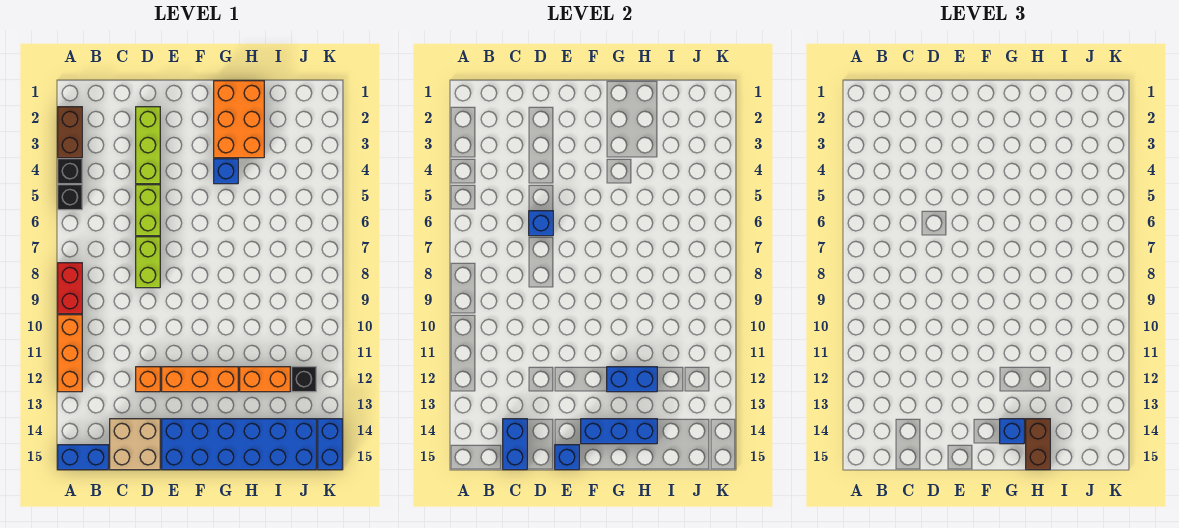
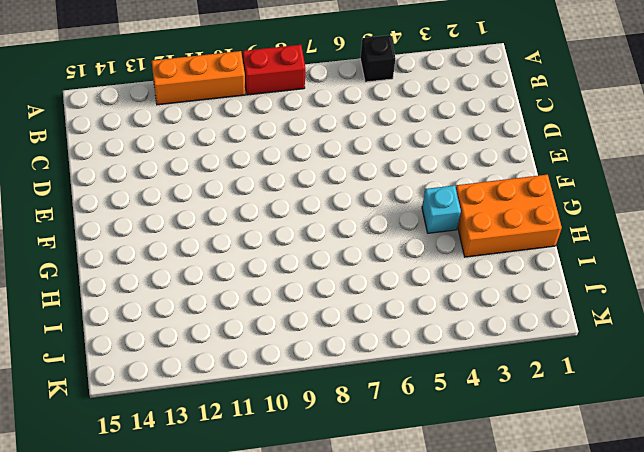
cyan 1x1 brick [422,185,461,233] -> blue 1x1 brick [214,159,238,184]
none -> brown 1x2 brick [58,107,82,158]
none -> black 1x1 brick [58,159,82,184]
none -> blue 1x2 brick [58,445,108,470]

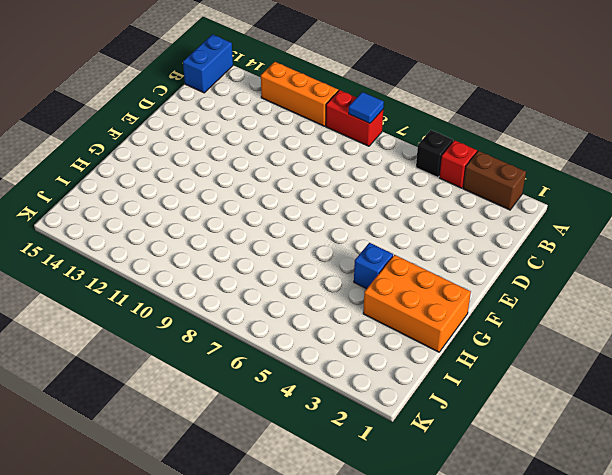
red 1x1 brick [439,140,477,188] -> black 1x1 brick [58,159,82,184]
blue 1x1 tile [349,92,384,123] -> none
none -> tan 2x2 brick [110,419,160,470]
none -> lime 1x3 brick [136,107,160,184]
none -> lime 1x2 brick [136,185,160,236]

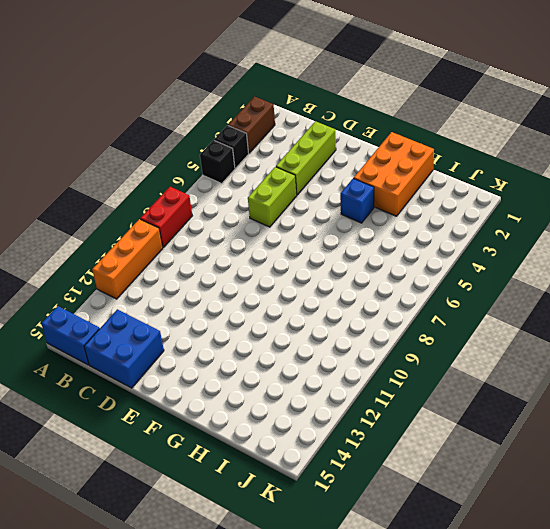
blue 2x2 brick [84,309,164,388] -> tan 2x2 brick [110,419,160,470]
none -> lime 1x2 brick [136,237,160,288]
none -> orange 1x1 brick [136,367,160,392]
none -> orange 1x3 brick [162,367,238,392]

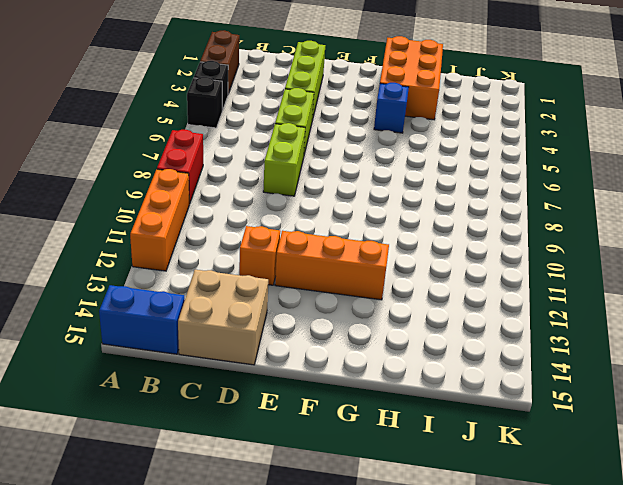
none -> blue 2x6 brick [162,419,316,470]
none -> orange 1x2 brick [240,367,290,392]
none -> black 1x1 brick [292,367,316,392]

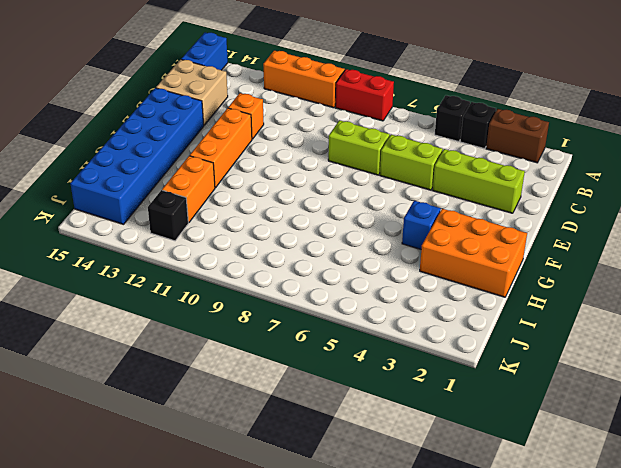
none -> blue 1x2 brick [318,419,342,470]
none -> blue 1x2 brick [503,419,527,470]
none -> blue 1x1 brick [529,211,553,236]

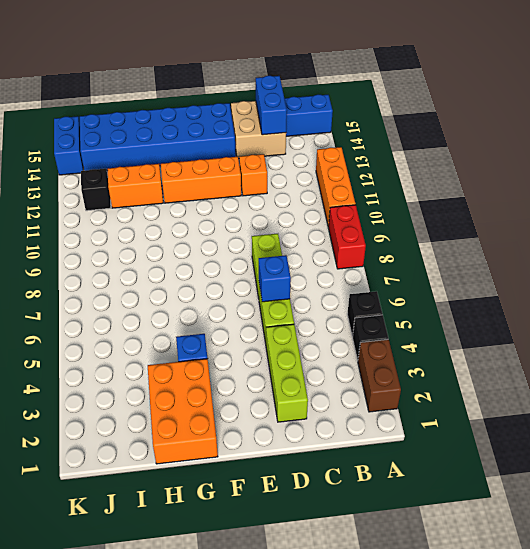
none -> blue 1x1 brick [555,445,579,470]
none -> blue 1x3 brick [581,419,657,444]
none -> blue 1x2 brick [607,367,657,392]

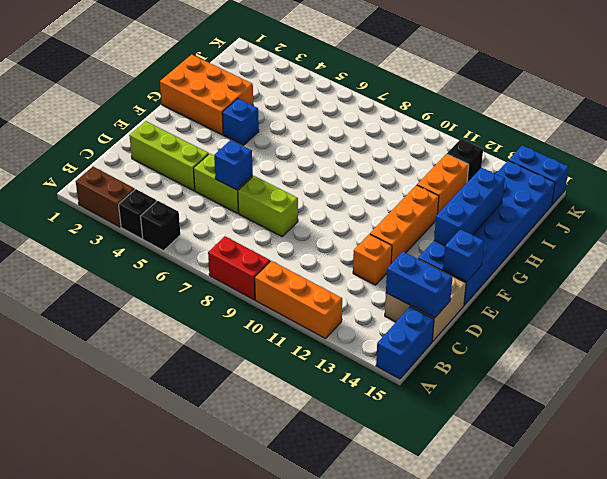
none -> blue 1x2 brick [607,367,657,392]
none -> blue 1x1 brick [1000,419,1024,444]
none -> brown 1x2 brick [1026,419,1050,470]

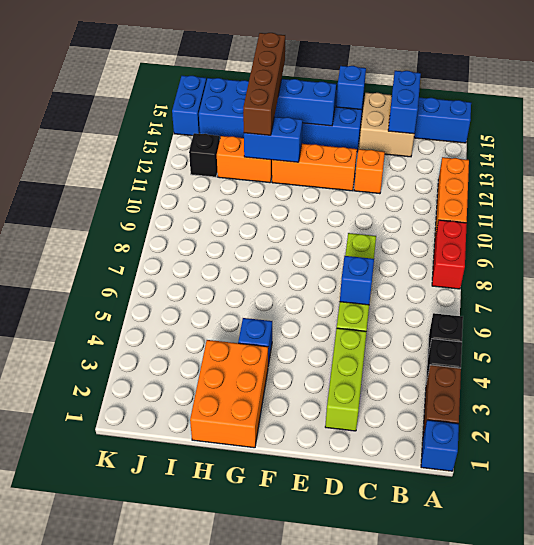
blue 1x1 brick [421,420,459,471] -> blue 1x1 brick moved to [1000,419,1024,444]
brown 1x4 brick [243,33,285,135] -> brown 1x2 brick [1026,419,1050,470]

